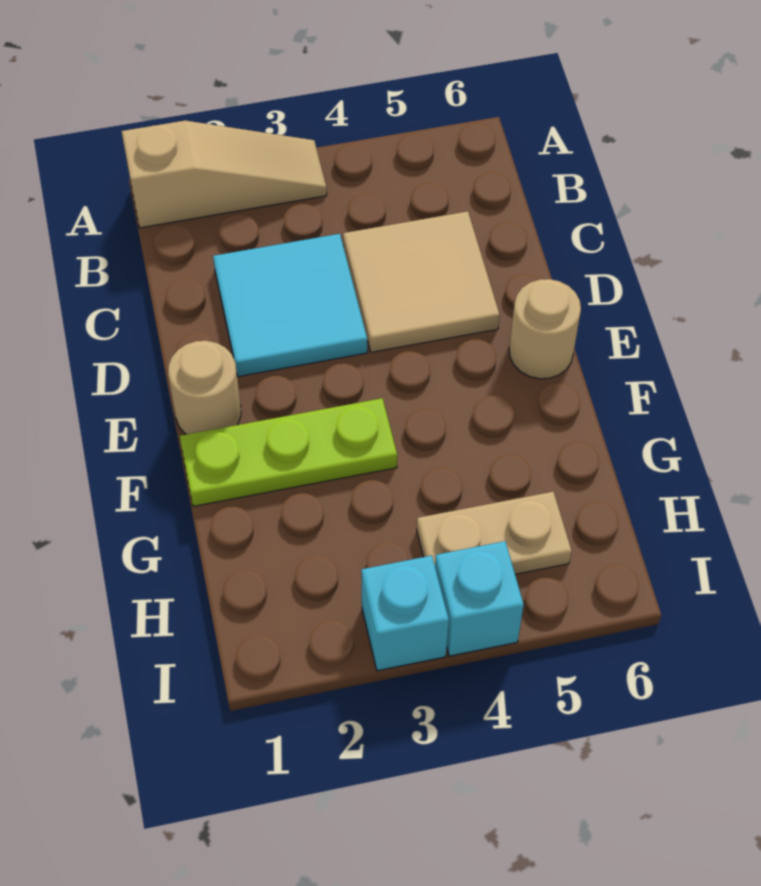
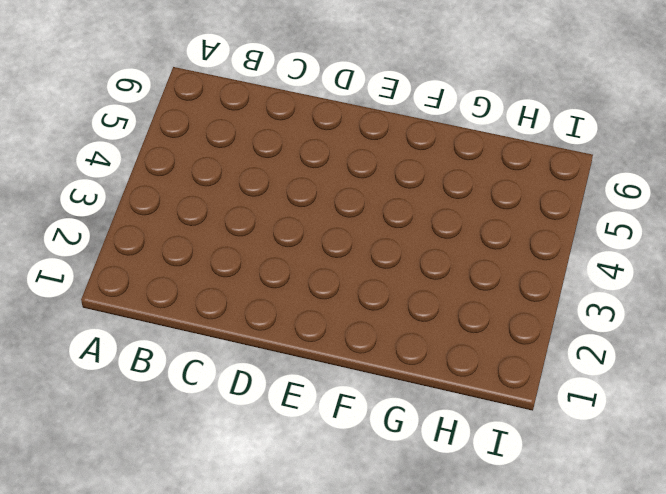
none -> tan 1x3 slope [122,121,327,228]
none -> cyan 2x2 tile [213,234,367,377]

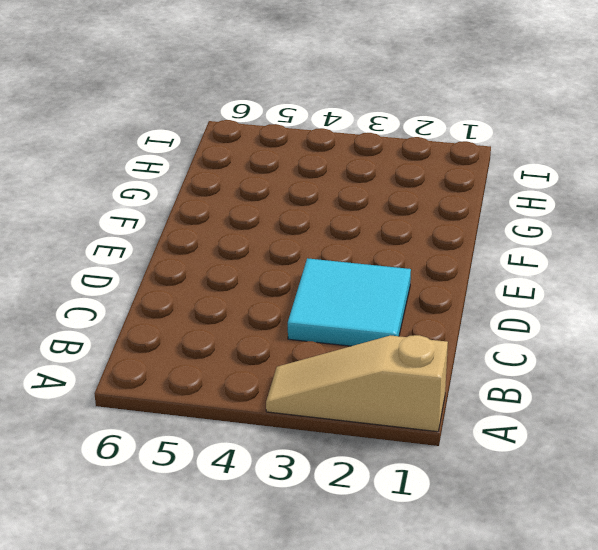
none -> tan 2x2 tile [343,211,500,352]
none -> tan 1x1 round brick [168,341,241,434]

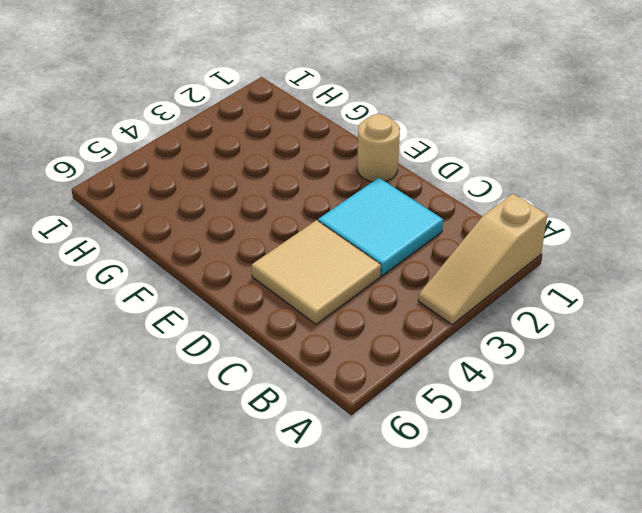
none -> tan 1x1 round brick [509,279,581,379]
none -> lime 1x3 plate [180,398,397,506]

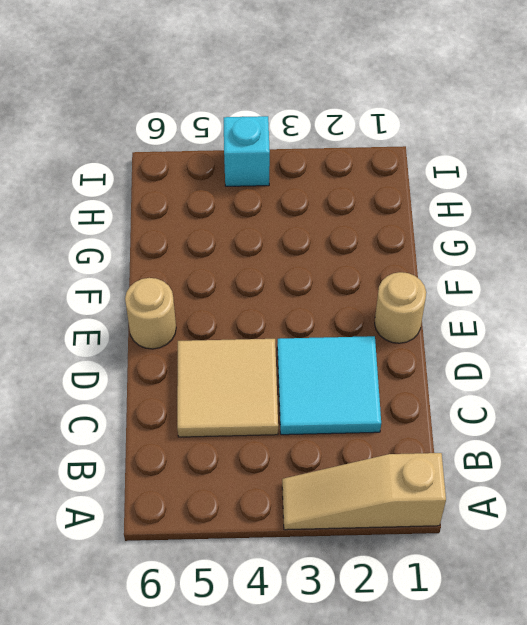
none -> lime 1x3 plate [180,398,397,506]
none -> tan 1x2 plate [417,492,572,574]

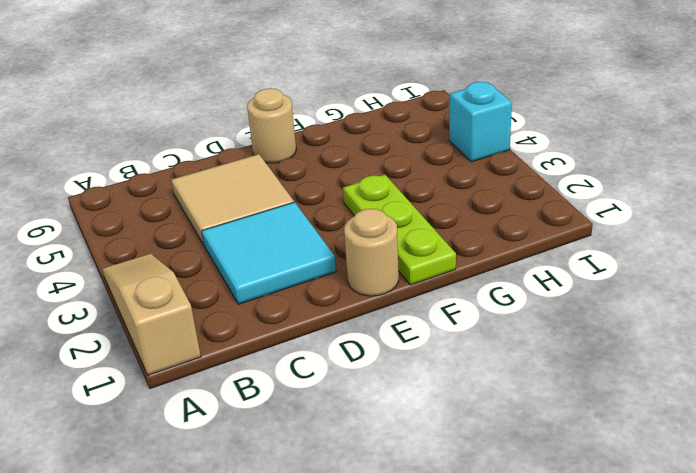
none -> tan 1x2 plate [417,492,572,574]
none -> cyan 1x1 brick [361,556,449,671]

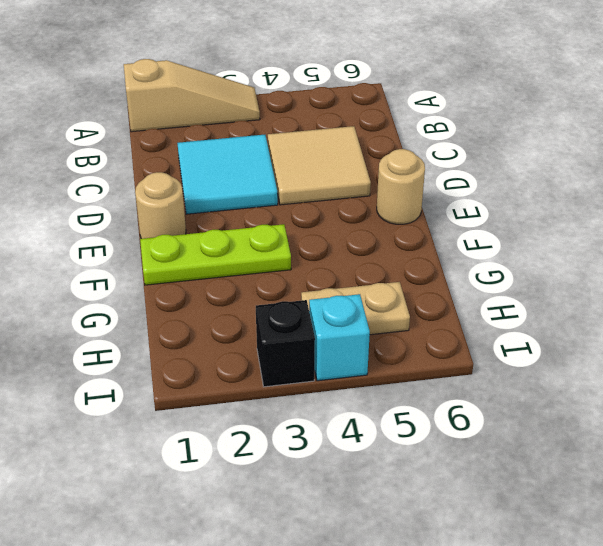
black 1x1 brick [256,300,315,387] -> cyan 1x1 brick [361,556,449,671]

